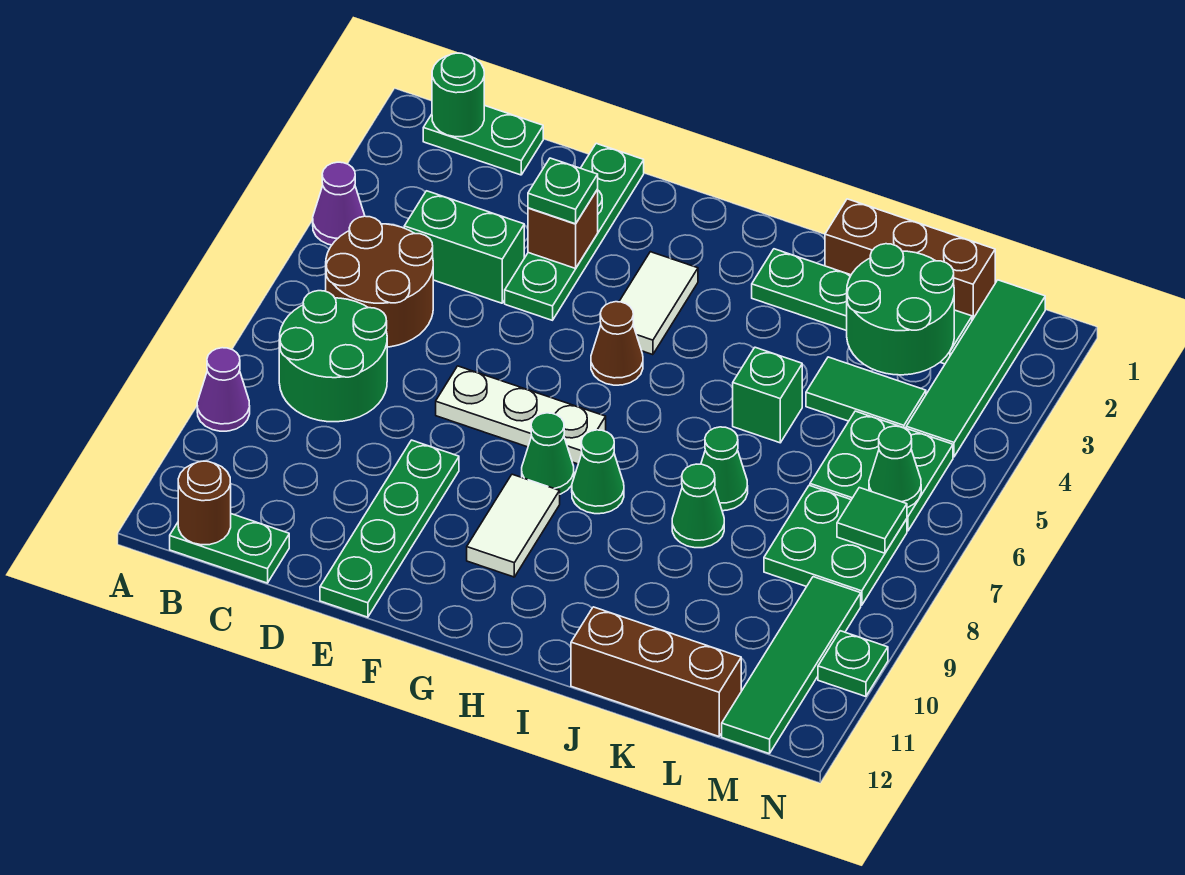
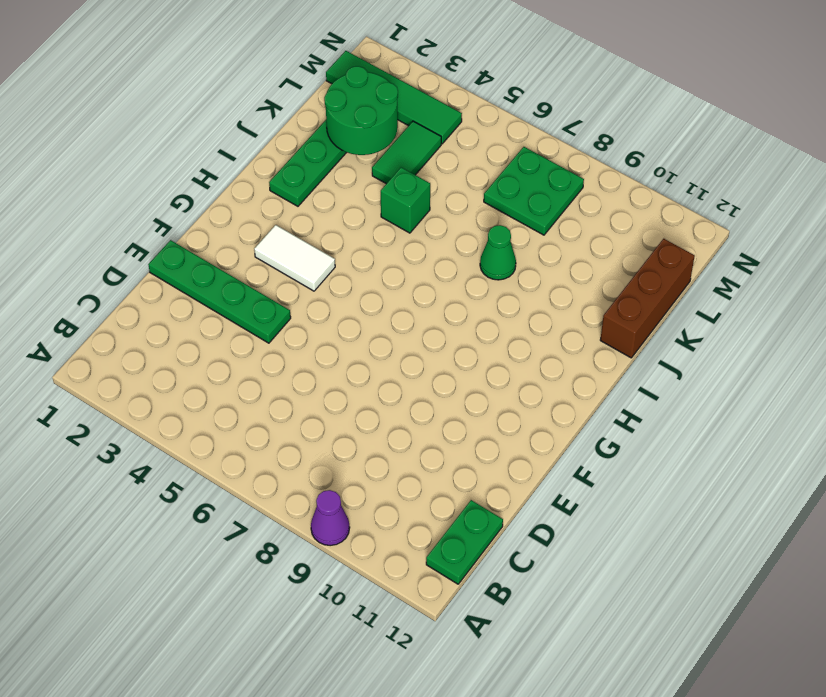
none -> purple 1x1 cone [313,162,365,245]
none -> green 1x2 plate [423,105,543,175]
none -> brown 2x2 round brick [326,216,433,347]
none -> green 2x2 round brick [279,291,387,422]

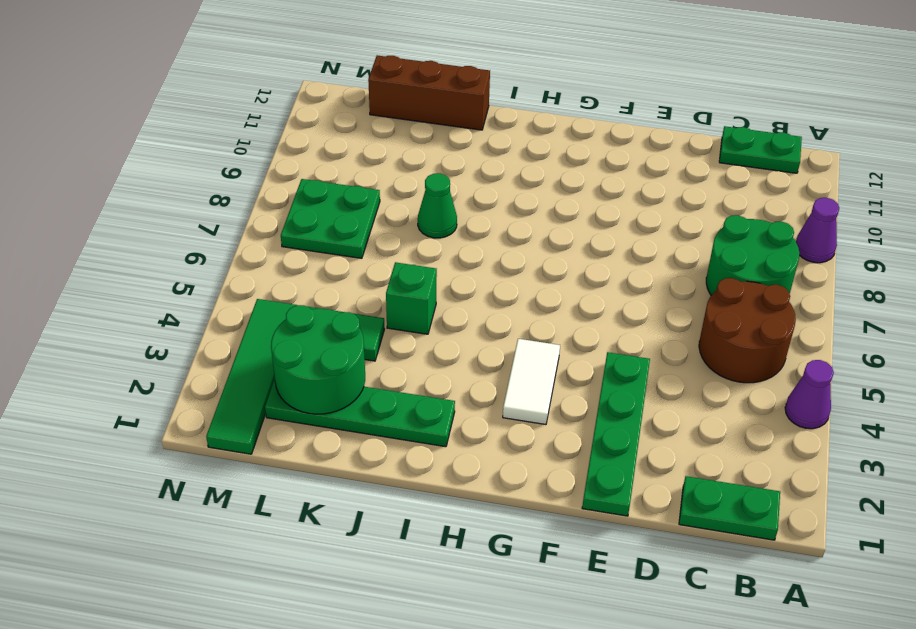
none -> green 1x2 brick [404,191,524,303]
none -> white 1x3 plate [436,366,606,464]
none -> green 1x4 plate [320,440,459,617]
none -> brown 1x1 cone [591,302,643,385]

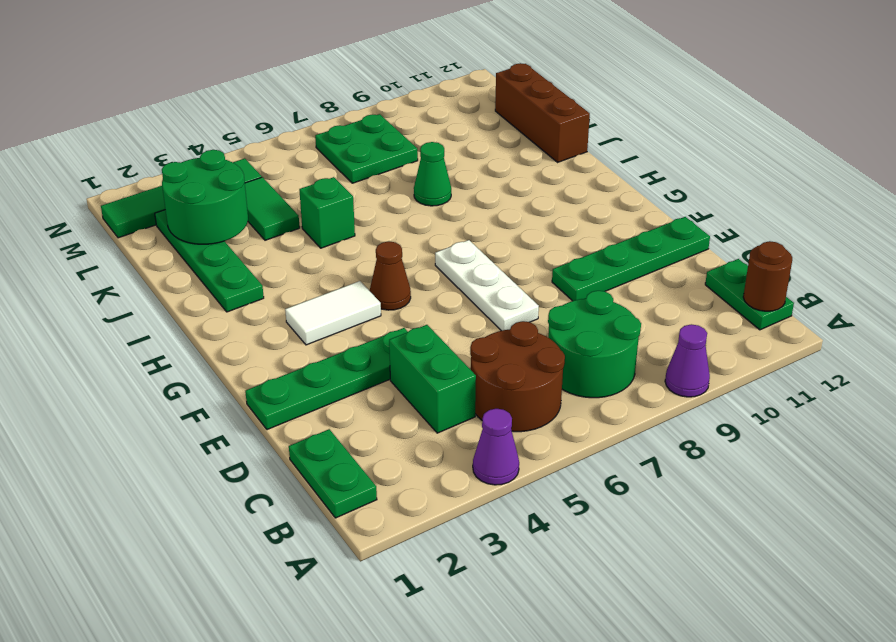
none -> green 1x1 cone [522,413,574,494]
none -> white 1x2 tile [467,474,560,577]
none -> green 1x1 cone [572,430,624,514]
none -> brown 1x3 brick [825,199,995,320]

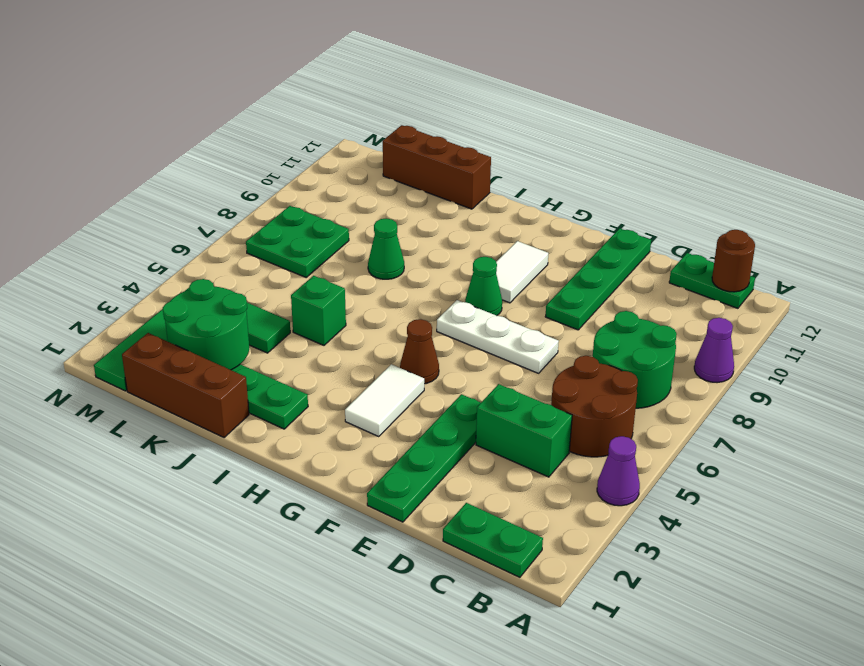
none -> green 1x1 cone [572,430,624,514]
none -> green 1x1 cone [701,427,748,511]
none -> green 2x2 plate [810,411,953,531]
none -> green 1x4 tile [722,577,861,754]

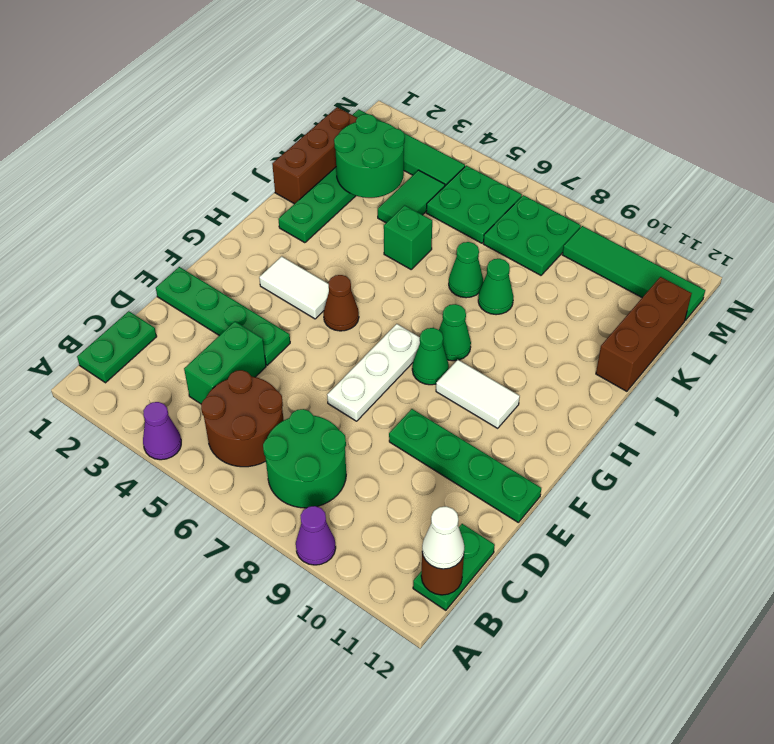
white 1x1 cone [422,506,464,569] -> none
none -> green 1x1 plate [818,631,888,697]
none -> green 1x1 round brick [432,53,484,137]
none -> brown 1x1 brick [528,189,598,268]
none -> green 1x1 cone [869,426,921,508]

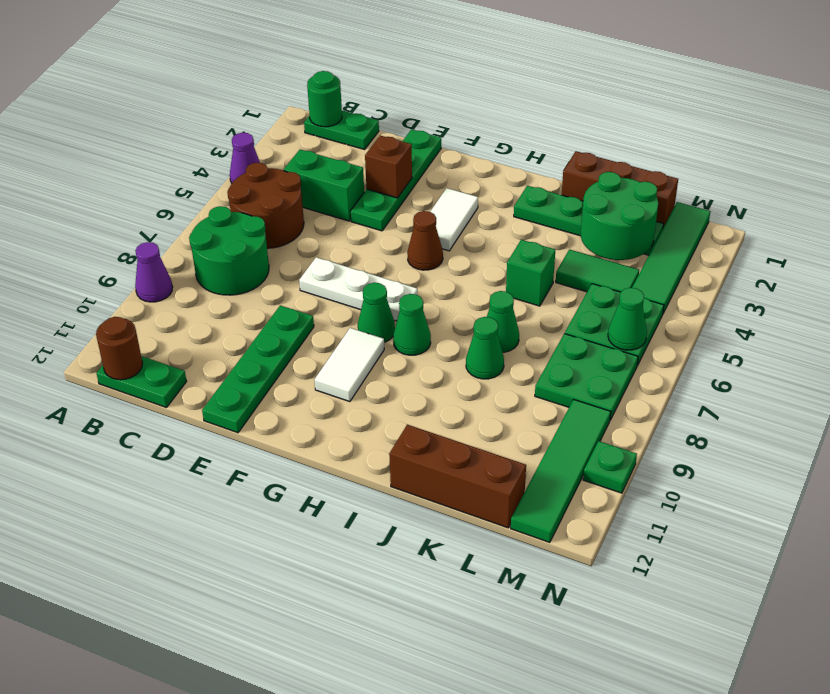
none -> green 1x1 tile [837,488,907,553]
none -> green 1x1 plate [528,158,598,224]

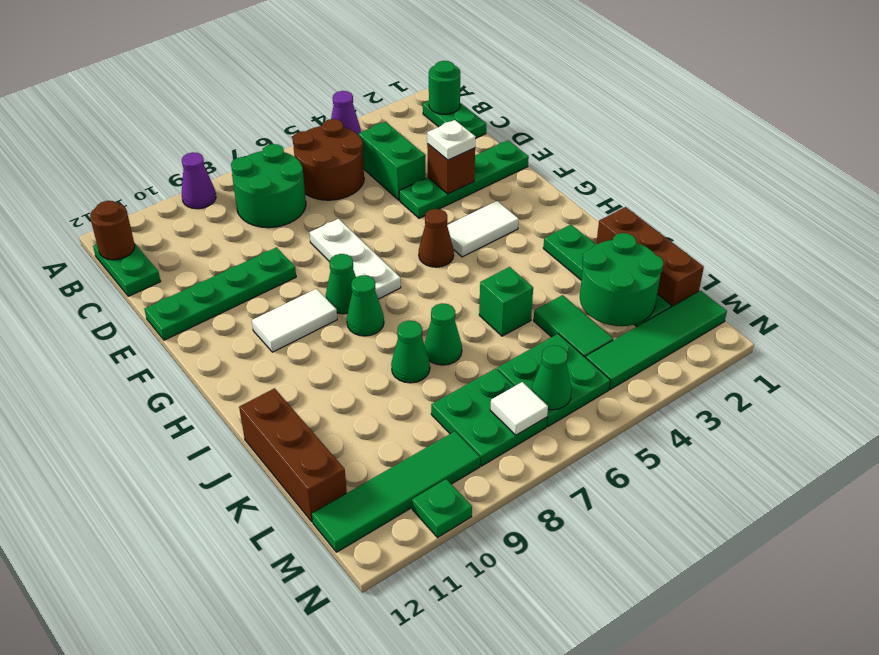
white 1x1 plate [427,120,476,160] -> green 1x1 plate [528,158,598,224]
white 1x1 tile [490,382,548,435] -> green 1x1 tile [837,488,907,553]

